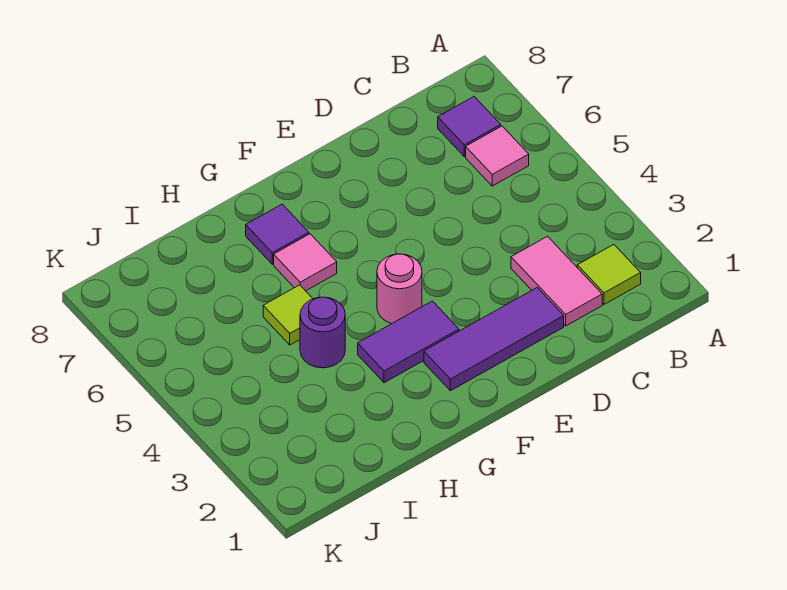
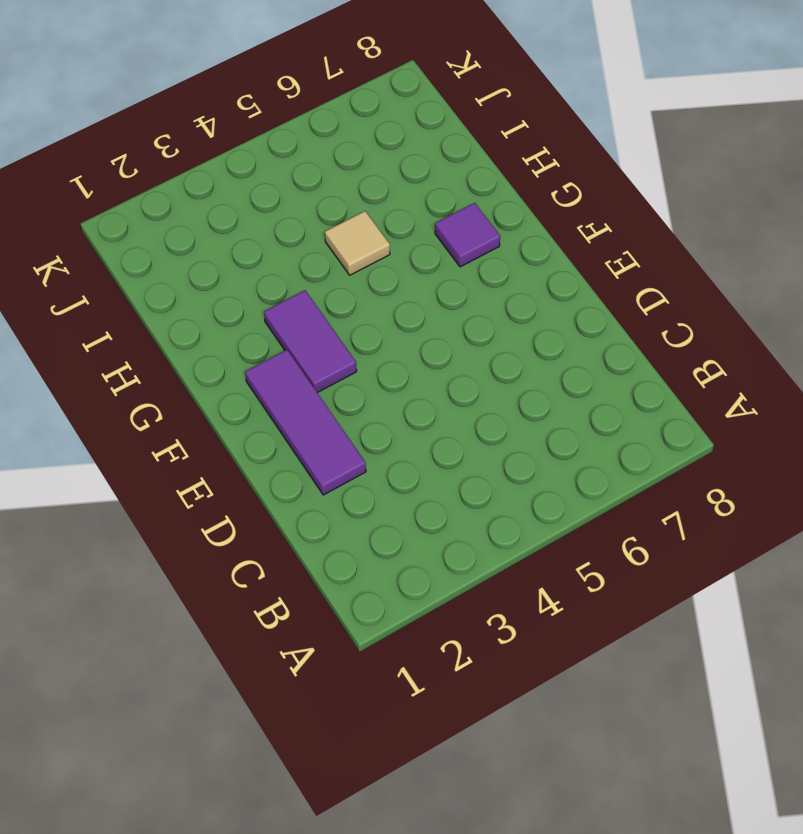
tan 1x1 tile [325,211,390,275] -> lime 1x1 tile [263,285,313,345]
none -> lime 1x1 tile [577,245,641,304]
none -> pink 1x1 tile [466,126,529,186]

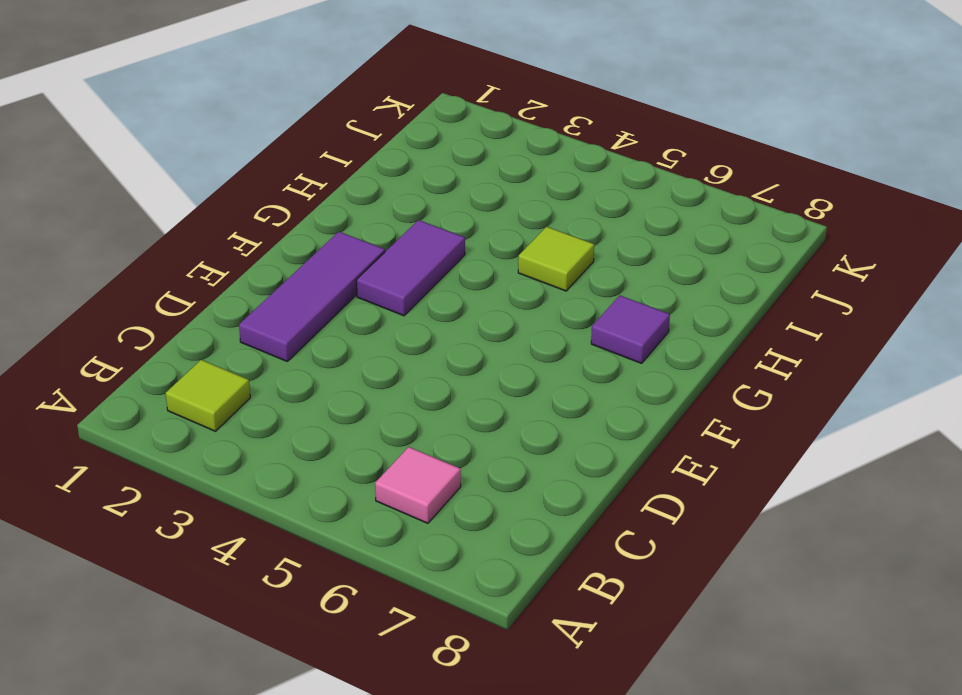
none -> purple 1x1 tile [438,97,501,156]
none -> pink 1x2 tile [511,236,602,326]

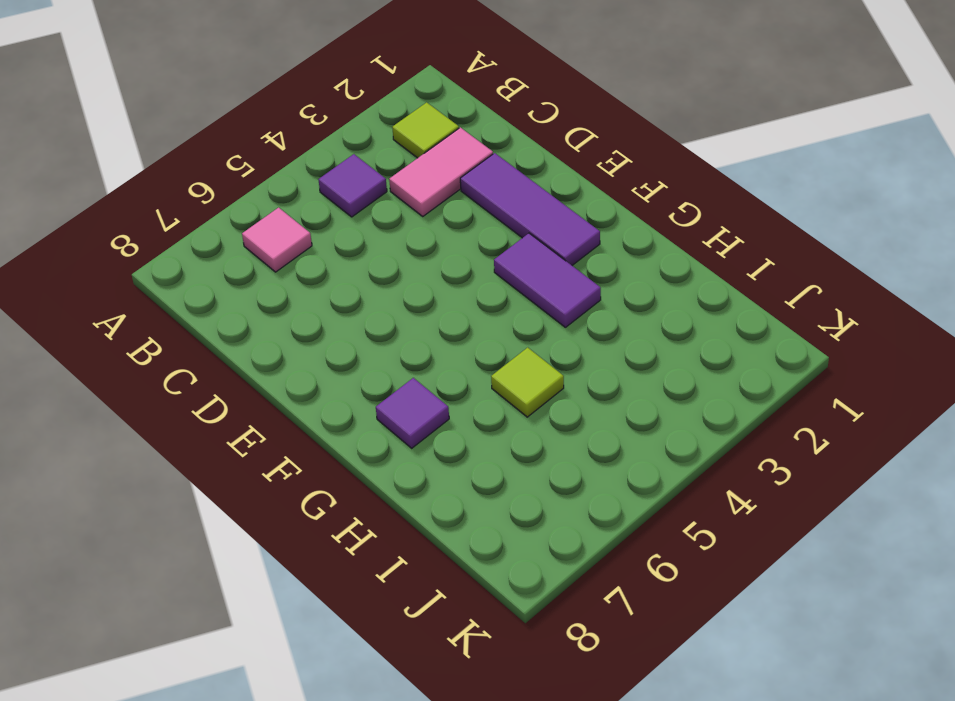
purple 1x1 tile [318,154,387,217] -> purple 1x1 tile moved to [438,97,501,156]
none -> pink 1x1 round brick [377,254,422,324]
none -> pink 1x1 tile [274,234,337,291]

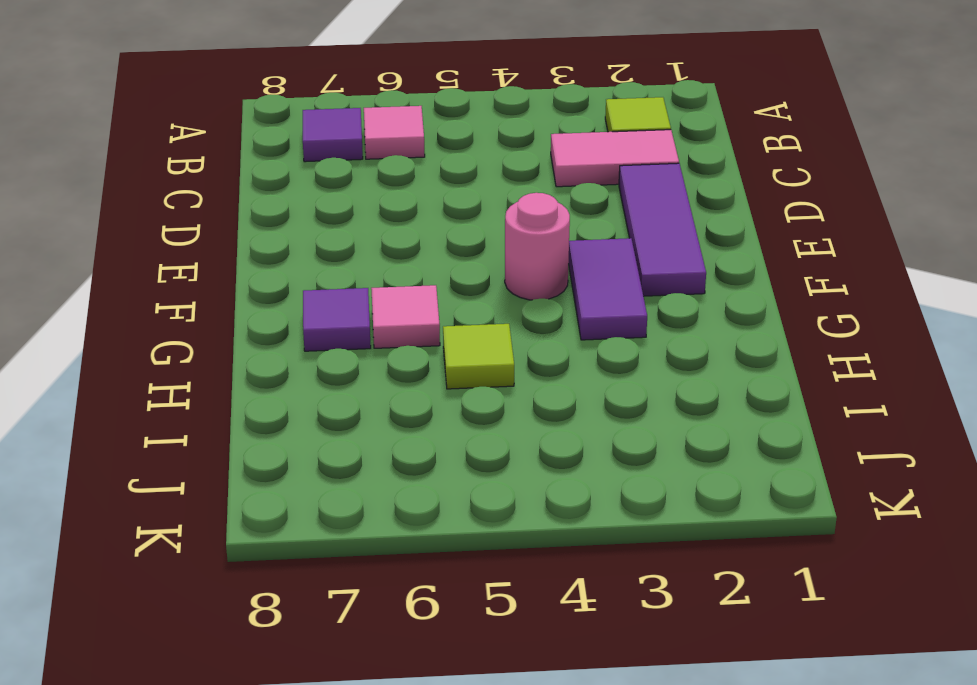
none -> purple 1x1 round brick [300,297,345,368]

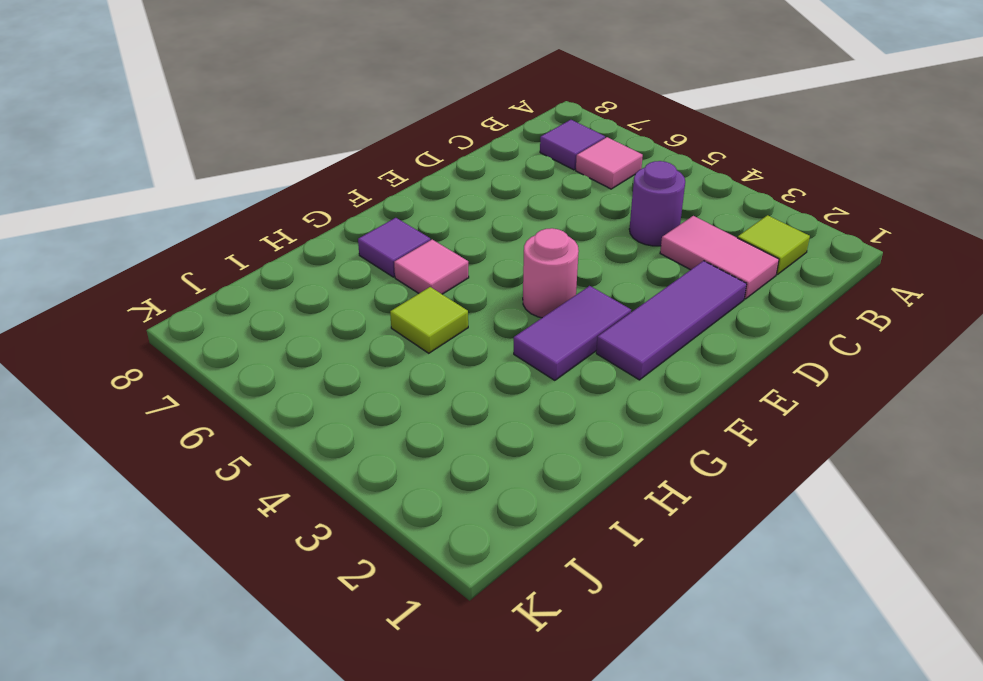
purple 1x1 round brick [629,161,685,246] -> purple 1x1 round brick moved to [300,297,345,368]

